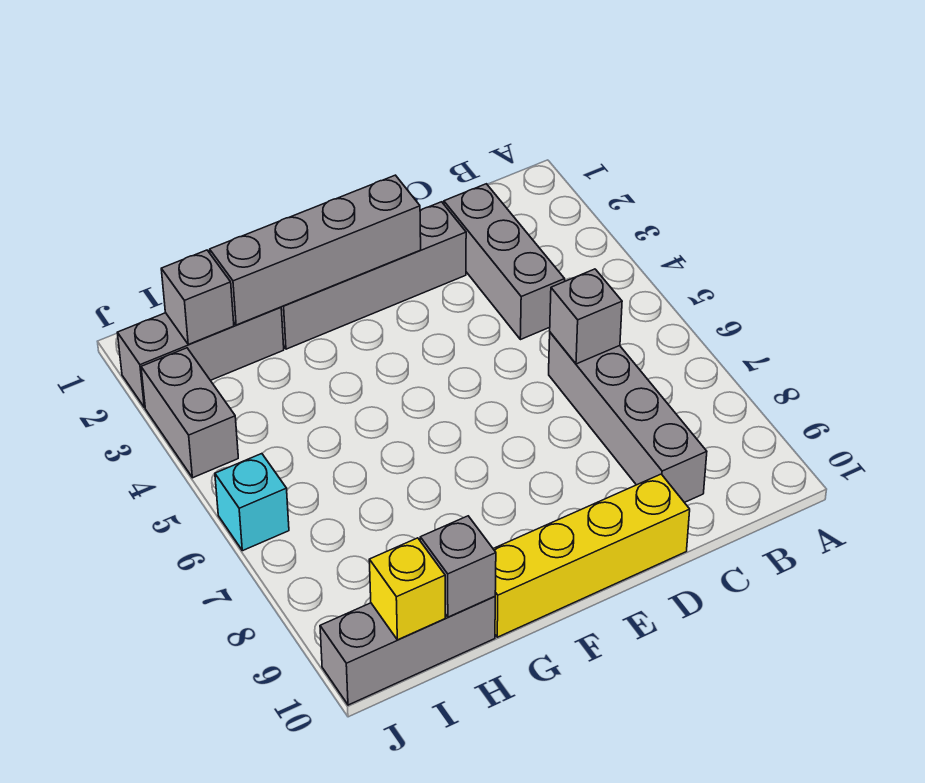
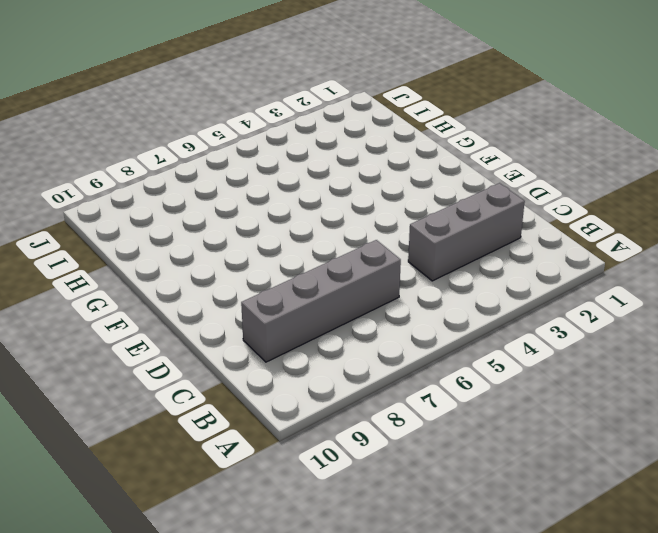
none -> grey 1x4 brick [281,202,466,349]
none -> yellow 1x4 brick [493,474,690,637]
none -> grey 1x3 brick [117,307,284,407]

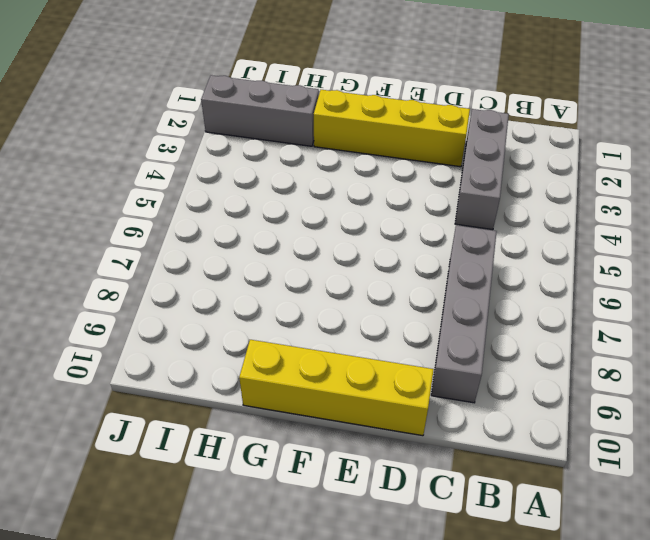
yellow 1x4 brick [314,90,470,167] -> grey 1x4 brick [281,202,466,349]
none -> grey 1x3 brick [320,596,495,705]
none -> grey 1x2 brick [141,348,238,478]
none -> cyan 1x1 brick [215,454,289,551]

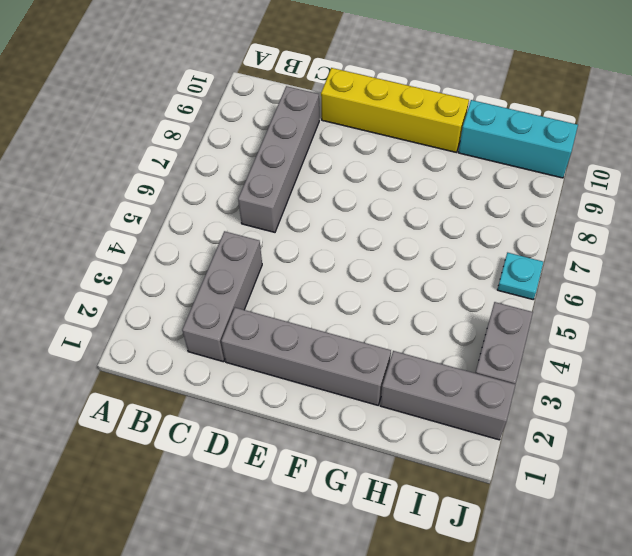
cyan 1x3 brick [458,100,578,178] -> grey 1x3 brick [320,596,495,705]
cyan 1x1 plate [497,253,543,300] -> cyan 1x1 brick [215,454,289,551]
none -> grey 1x1 brick [550,269,622,364]
none -> grey 1x4 brick [210,175,421,325]
none -> grey 1x1 brick [420,516,496,617]

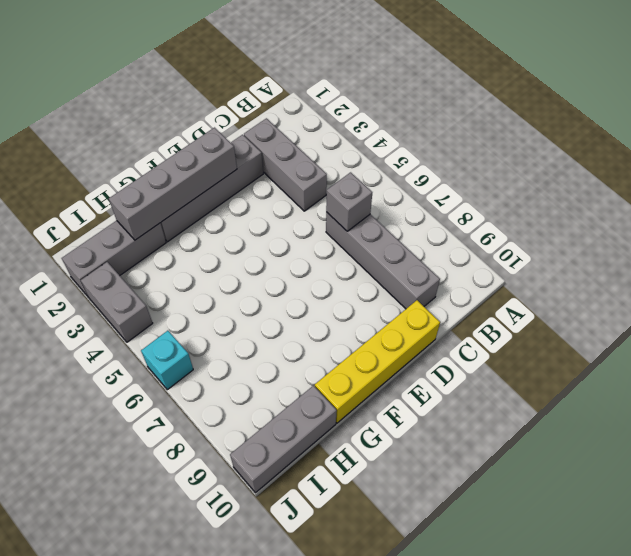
none -> grey 1x1 brick [420,516,496,617]
none -> grey 1x1 brick [161,250,234,344]
none -> yellow 1x1 brick [369,538,445,640]

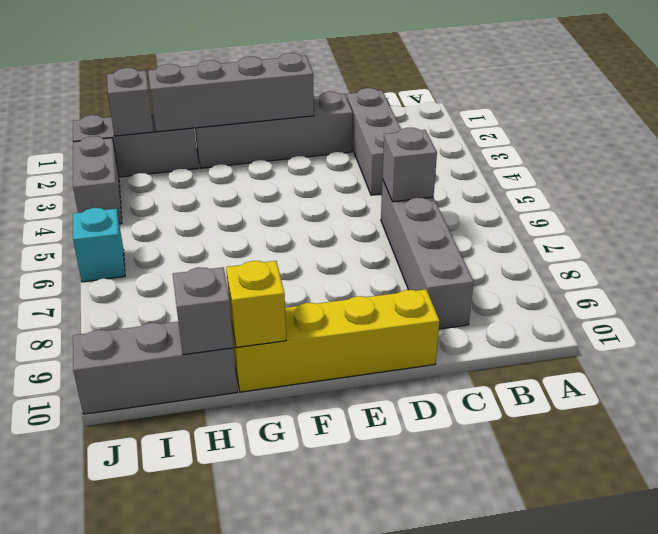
yellow 1x1 brick [226,261,286,348] -> yellow 1x1 brick moved to [369,538,445,640]

